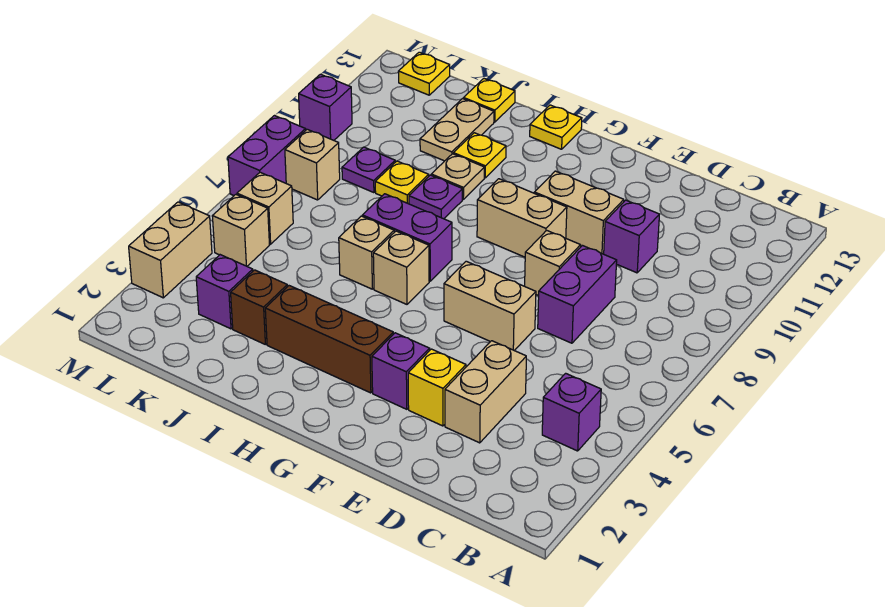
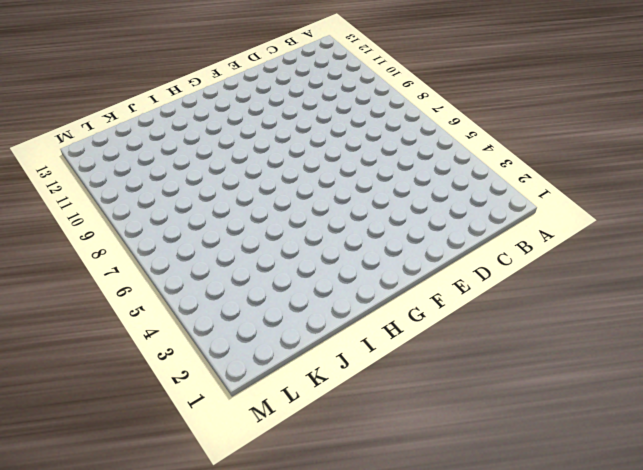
none -> purple 1x1 brick [542,373,601,451]
none -> tan 1x2 brick [445,341,526,443]
none -> purple 1x2 brick [538,246,617,343]
none -> purple 1x1 brick [604,200,660,273]

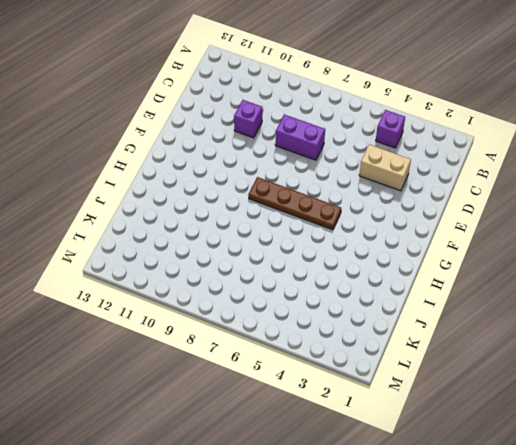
brown 1x4 plate [248,177,341,230] -> none
none -> yellow 1x1 brick [408,349,466,426]
none -> tan 1x2 brick [444,261,536,351]
none -> tan 1x1 brick [525,230,581,296]
none -> tan 1x2 brick [534,171,624,254]

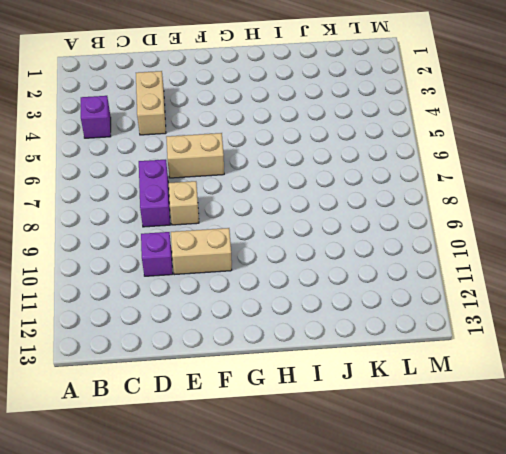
none -> yellow 1x1 brick [408,349,466,426]
none -> purple 1x1 brick [372,333,430,409]
none -> tan 1x2 brick [477,179,567,257]
none -> brown 1x3 brick [265,286,393,393]

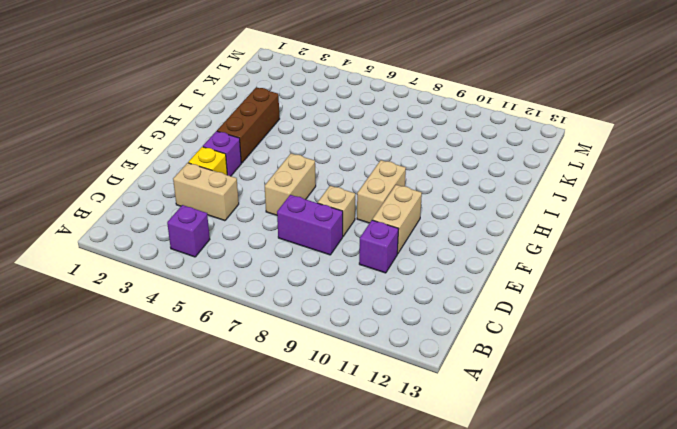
none -> tan 1x1 brick [373,231,429,304]
none -> purple 1x2 brick [362,194,452,281]
none -> yellow 1x1 plate [530,105,582,149]
none -> tan 1x1 brick [339,216,394,289]

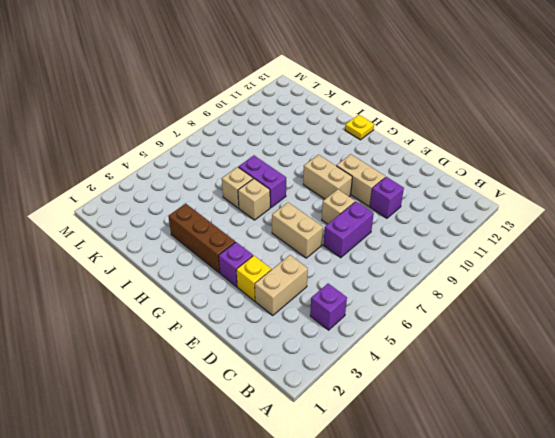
none -> purple 1x1 plate [409,175,462,219]
none -> tan 1x1 plate [431,154,484,199]
none -> yellow 1x1 plate [453,133,506,178]
none -> brown 1x1 brick [231,270,287,344]

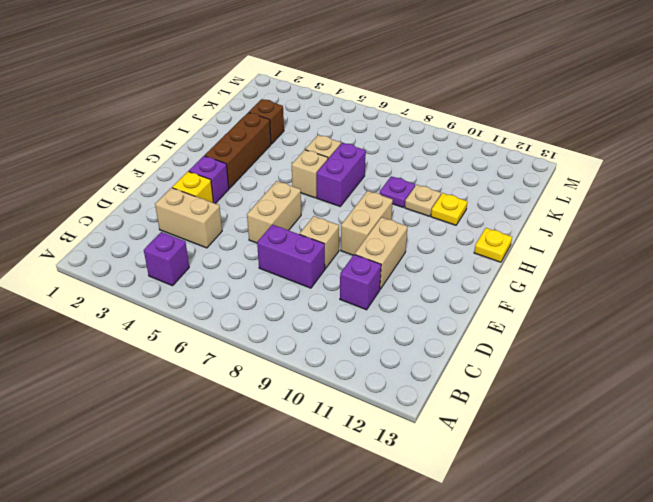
none -> yellow 1x1 plate [375,161,429,204]
none -> tan 1x2 plate [420,99,494,161]
none -> yellow 1x1 plate [463,79,515,122]
none -> purple 1x1 brick [196,255,253,329]

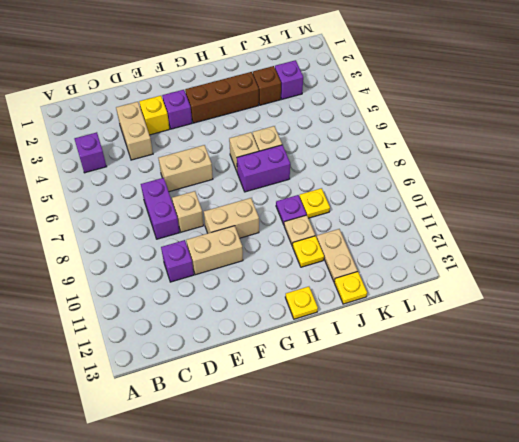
none -> purple 1x1 plate [342,147,395,193]
none -> tan 1x1 brick [212,195,269,266]
none -> tan 1x1 brick [237,172,293,244]
none -> tan 1x1 brick [285,129,340,200]

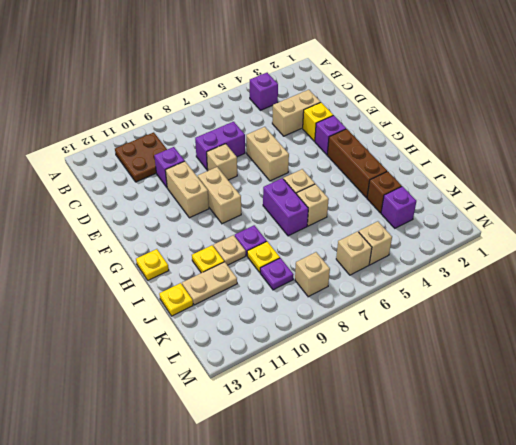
brown 2x2 plate [115,132,167,182] -> none
none -> yellow 1x1 plate [398,52,450,95]
none -> tan 1x2 brick [129,202,212,298]
none -> purple 1x2 brick [228,116,306,195]
none -> purple 1x1 brick [299,74,352,140]

